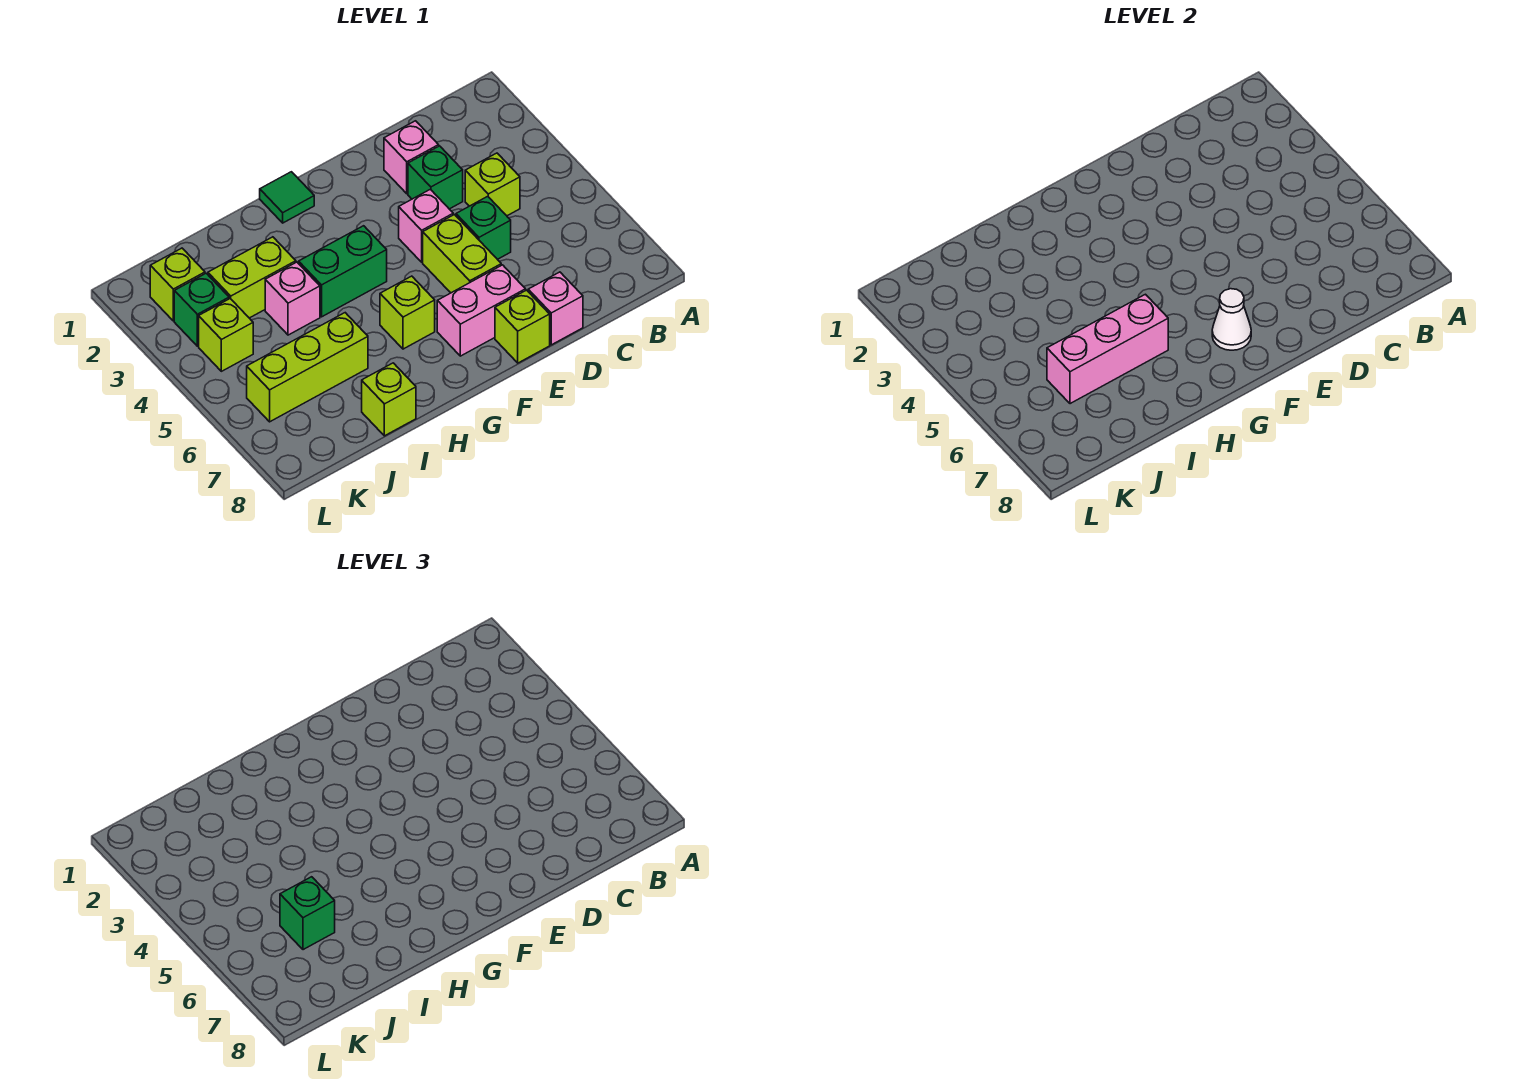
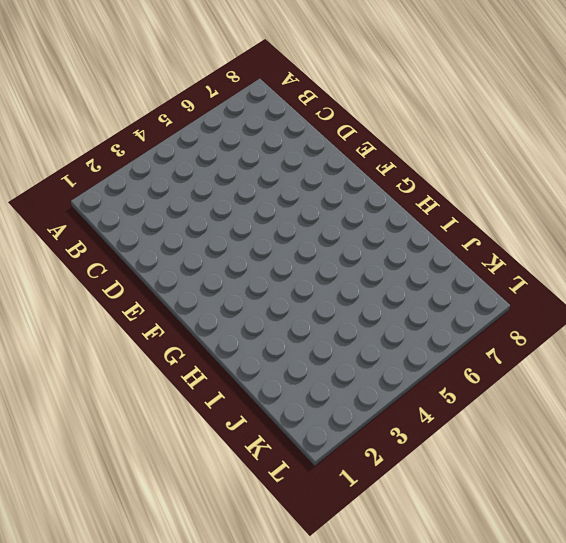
none -> lime 1x1 brick [465,153,520,216]
none -> pink 1x1 brick [384,121,439,194]
none -> green 1x1 brick [408,146,463,209]

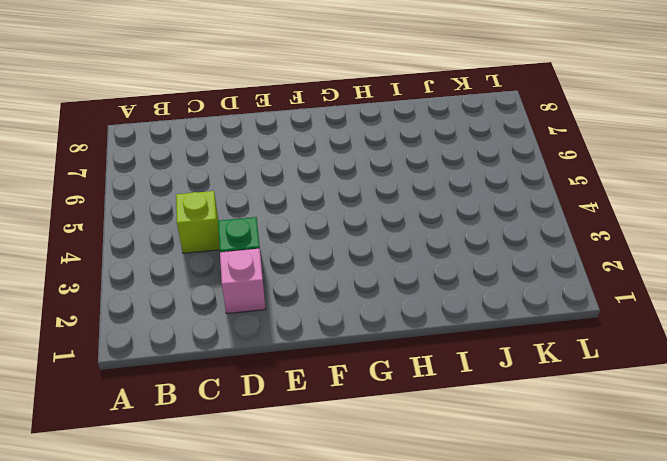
none -> green 1x1 brick [456,196,511,259]
none -> pink 1x1 brick [528,272,583,345]
none -> pink 1x1 brick [399,189,453,262]

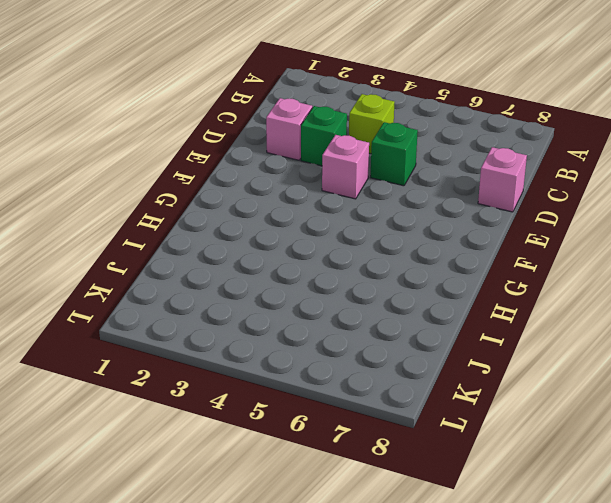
none -> lime 1x2 brick [423,215,501,293]
none -> pink 1x2 brick [437,265,526,356]
none -> lime 1x1 brick [495,290,550,363]

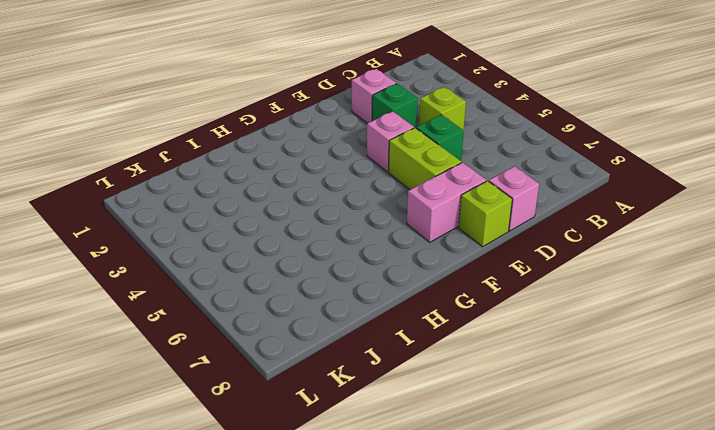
none -> green 1x1 tile [260,172,314,223]
none -> green 1x2 brick [299,226,387,317]
none -> lime 1x1 brick [380,276,435,349]

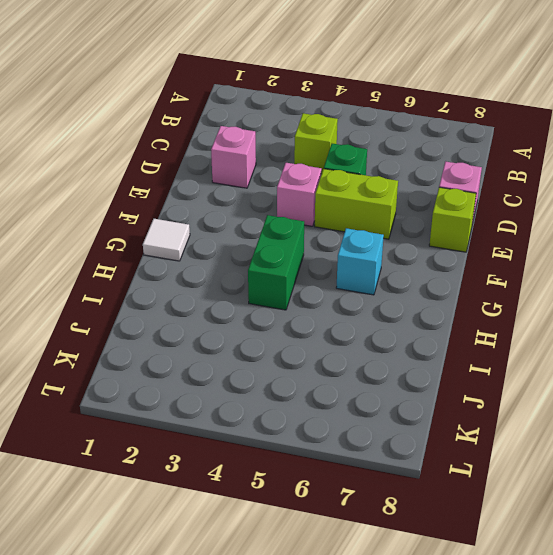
white 1x1 tile [143,219,190,261] -> green 1x1 tile [260,172,314,223]
cyan 1x1 brick [336,228,384,295] -> lime 1x1 brick [380,276,435,349]
none -> green 1x1 brick [408,146,463,209]
none -> pink 1x2 brick [437,265,526,356]
none -> lime 1x2 brick [208,237,296,318]

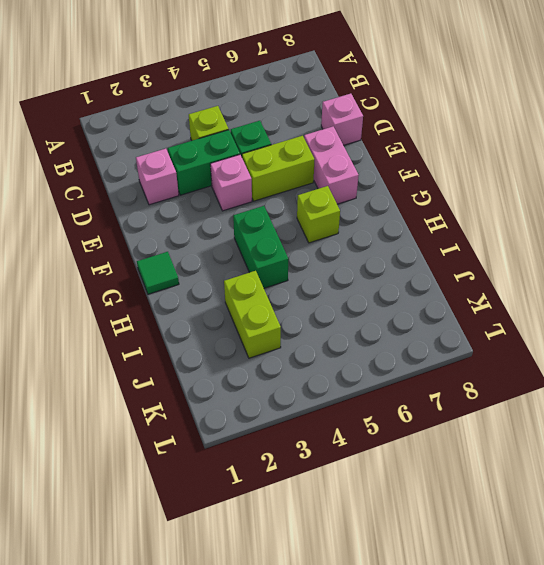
green 1x2 brick [168,130,240,195] -> green 1x1 brick [408,146,463,209]
none -> lime 1x1 brick [495,290,550,363]
none -> pink 1x1 brick [265,262,320,335]
none -> lime 1x3 brick [247,313,368,422]

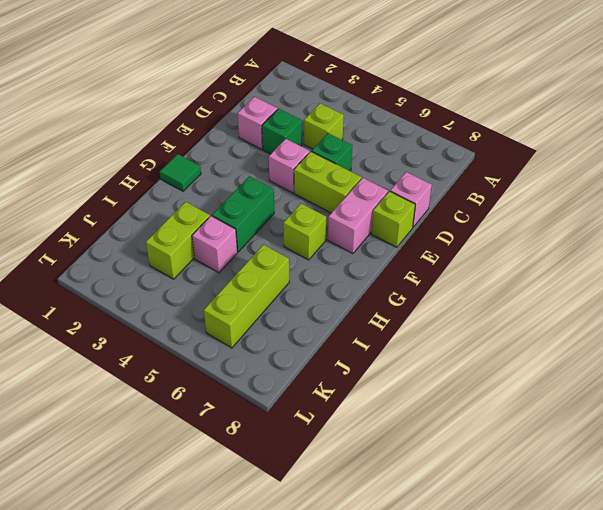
none -> lime 1x1 brick [362,363,416,436]
none -> lime 1x1 brick [150,248,205,321]
none -> green 1x1 brick [174,273,229,346]

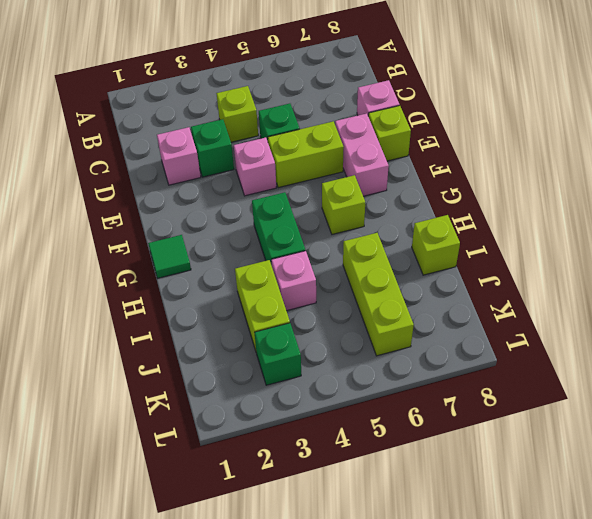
none -> lime 1x1 brick [150,248,205,321]
none -> lime 1x1 brick [199,299,253,371]
none -> white 1x1 cone [1212,289,1251,350]

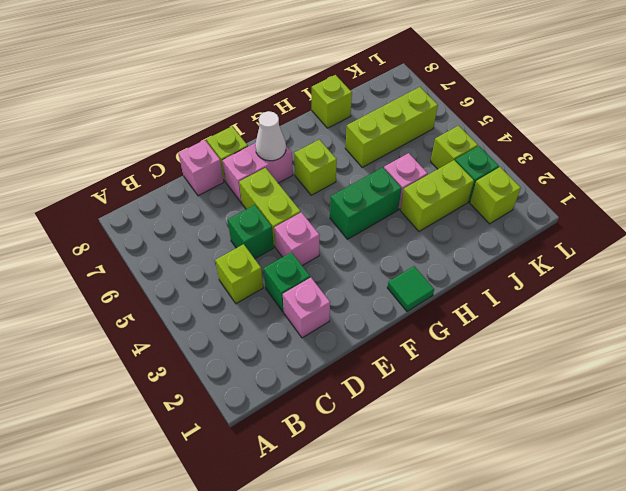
none -> pink 1x3 brick [1047,294,1168,404]
none -> green 1x1 brick [280,877,335,950]

